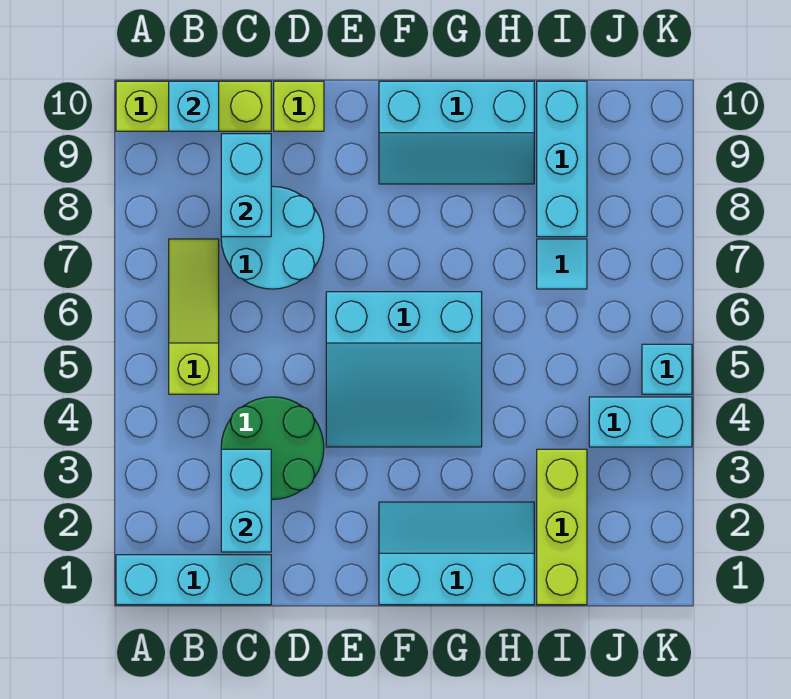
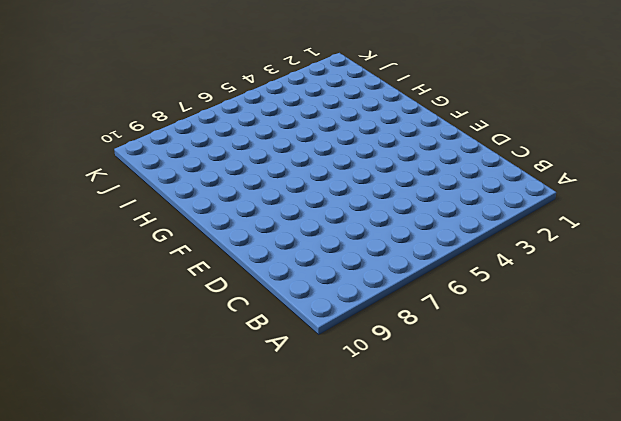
none -> cyan 1x3 brick [116,555,271,605]
none -> lime 1x3 brick [116,81,271,131]
none -> lime 1x3 slope [169,239,219,394]

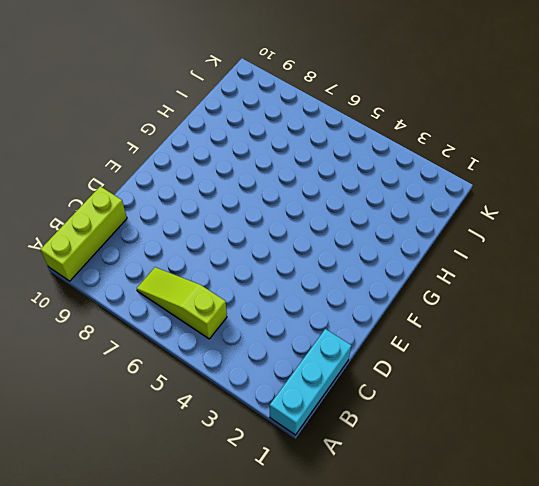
none -> green 2x2 round brick [221,397,324,499]
none -> cyan 2x2 round brick [221,186,324,289]
none -> lime 1x1 brick [274,81,324,131]

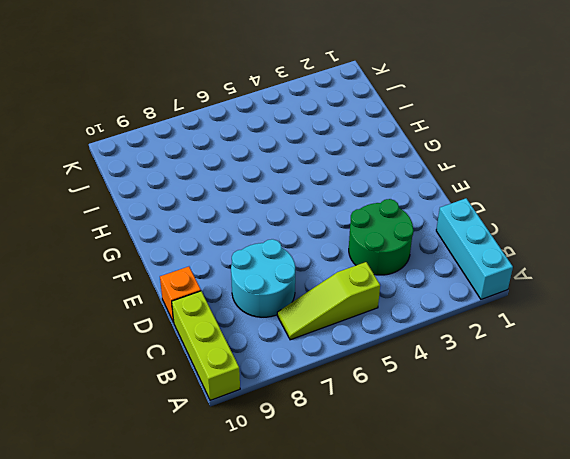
orange 1x1 brick [160,267,201,322] -> lime 1x1 brick [274,81,324,131]
none -> cyan 3x3 slope [326,292,482,447]
none -> cyan 2x3 slope [379,502,534,605]
none -> cyan 2x3 slope [379,81,534,184]

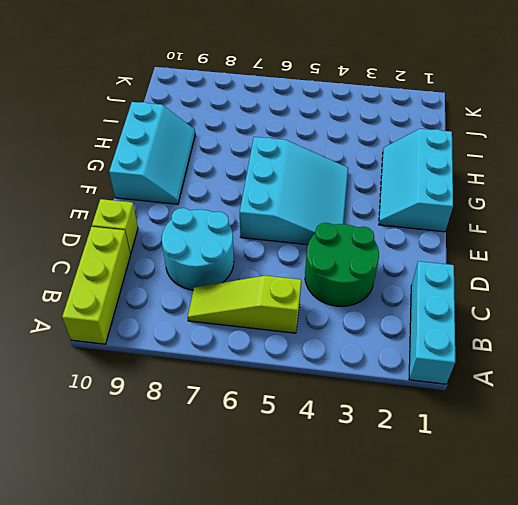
none -> lime 1x3 brick [537,449,587,605]
none -> cyan 1x1 tile [537,239,587,289]
none -> cyan 1x3 brick [537,81,587,237]

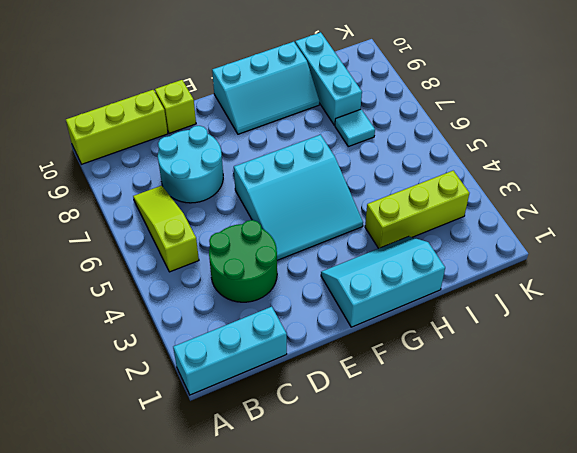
lime 1x3 brick [365,171,469,248] -> lime 1x3 brick turned to [537,449,587,605]
none -> cyan 1x2 brick [589,397,692,447]
none -> cyan 1x1 brick [642,344,692,394]
none -> cyan 1x1 brick [169,81,219,131]

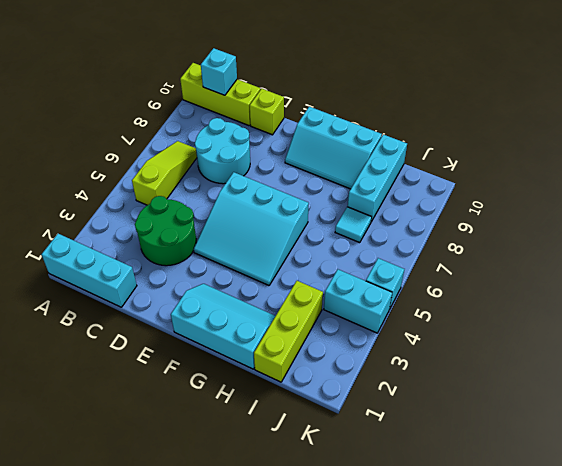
none -> cyan 1x2 brick [221,449,271,552]
none -> cyan 1x2 brick [221,134,271,237]

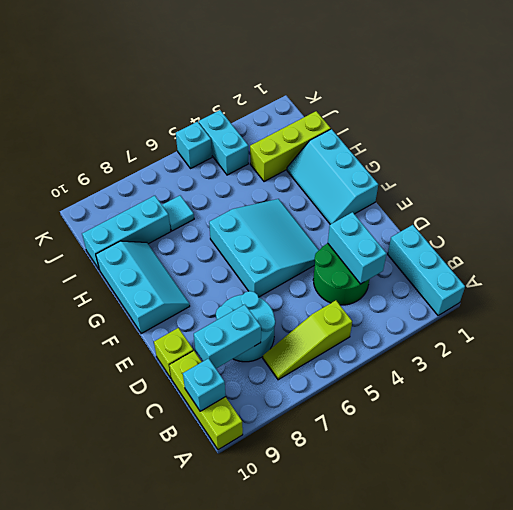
cyan 1x2 brick [328,212,386,284] -> cyan 1x2 brick turned to [221,449,271,552]

